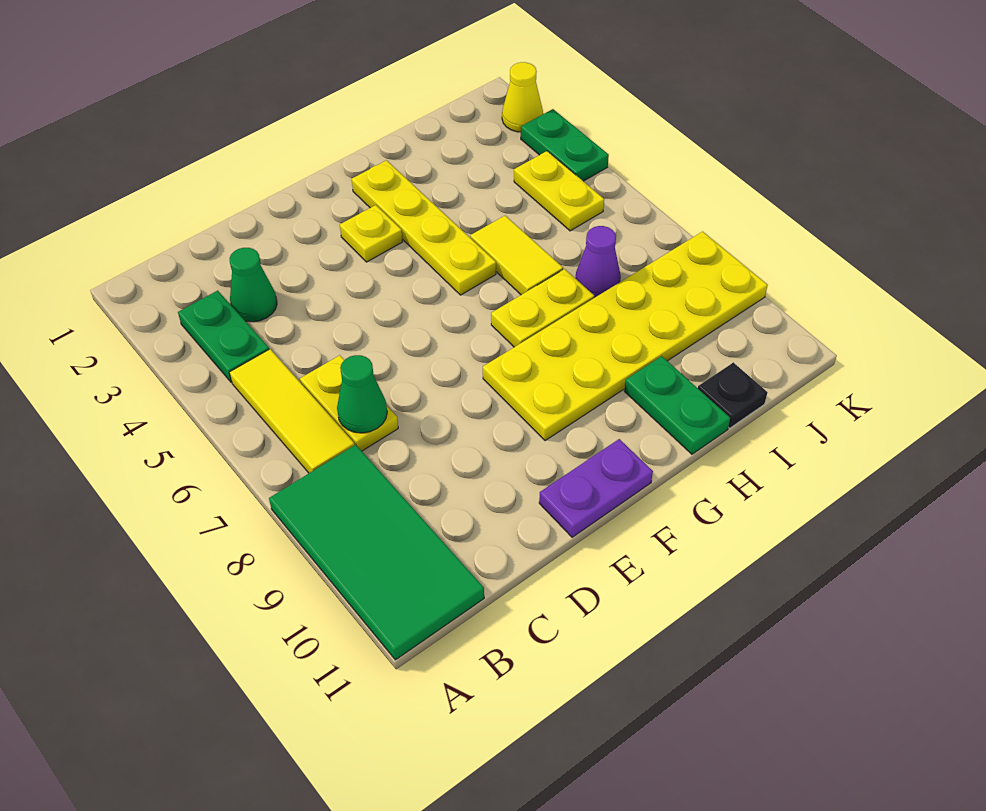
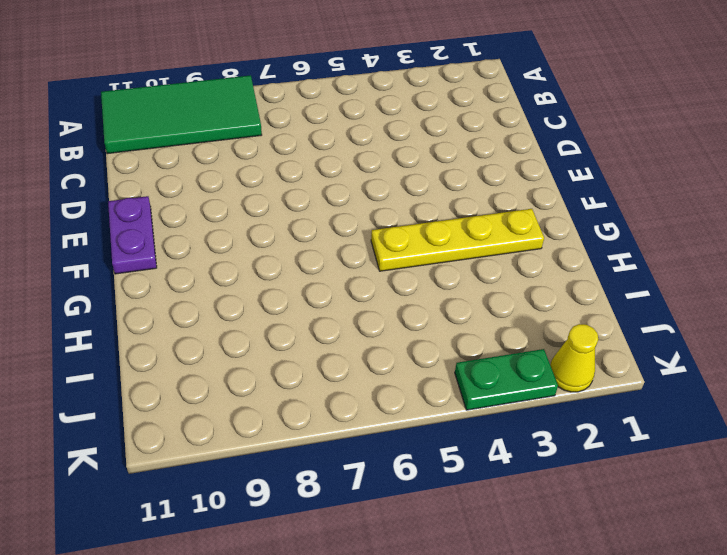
none -> green 1x2 plate [178,290,269,382]
none -> yellow 1x3 tile [230,349,355,473]
none -> green 1x1 cone [230,248,277,322]

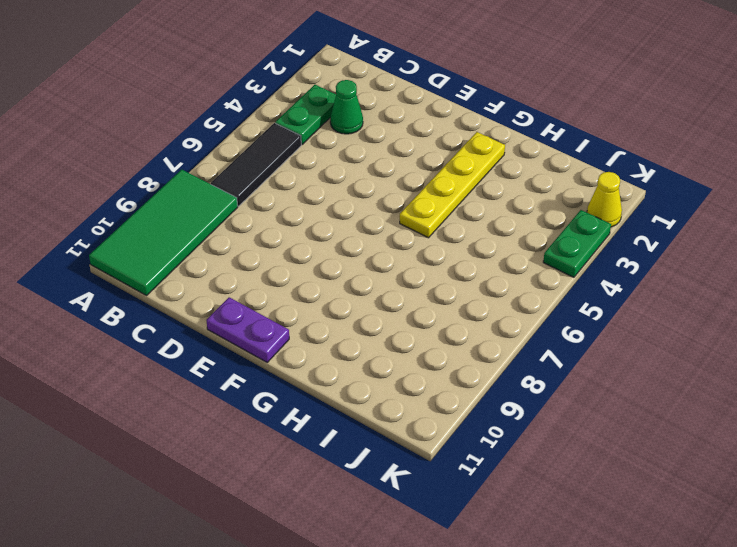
black 1x3 tile [211,123,301,206] -> yellow 1x3 tile [230,349,355,473]
none -> yellow 1x2 plate [300,355,398,451]
none -> yellow 1x1 plate [340,205,403,262]
none -> yellow 2x6 plate [483,232,768,441]

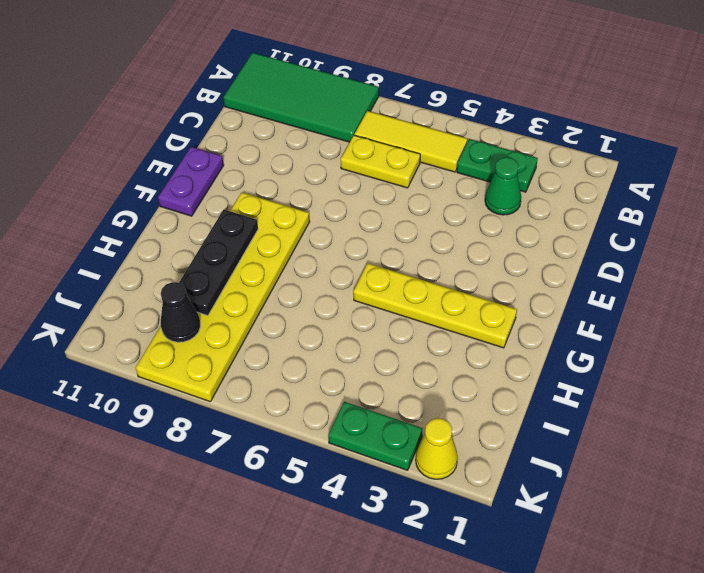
black 1x3 plate [179,209,258,316] -> none
black 1x1 cone [161,282,200,342] -> none
none -> yellow 1x1 plate [340,205,403,262]
none -> yellow 1x2 plate [491,269,594,347]
none -> yellow 1x2 tile [470,216,563,295]

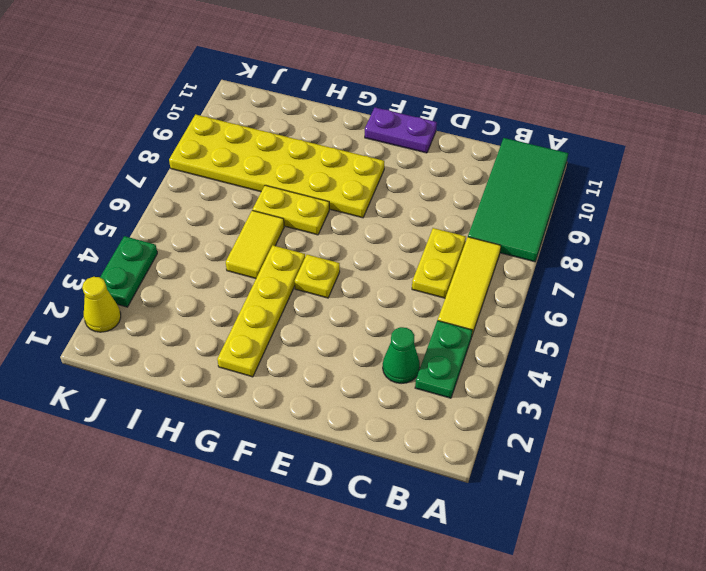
yellow 1x1 plate [295,255,340,298] -> yellow 1x1 plate moved to [340,205,403,262]
none -> green 1x2 plate [624,356,730,454]
none -> purple 1x1 cone [576,226,621,298]
none -> black 1x1 plate [698,362,767,428]

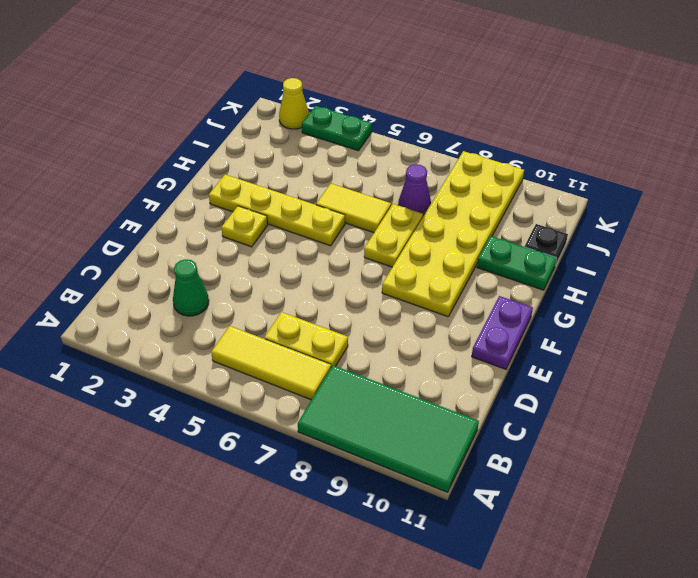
none -> green 1x2 plate [178,290,269,382]
none -> yellow 1x2 plate [514,151,604,231]
none -> green 1x1 cone [337,355,387,433]

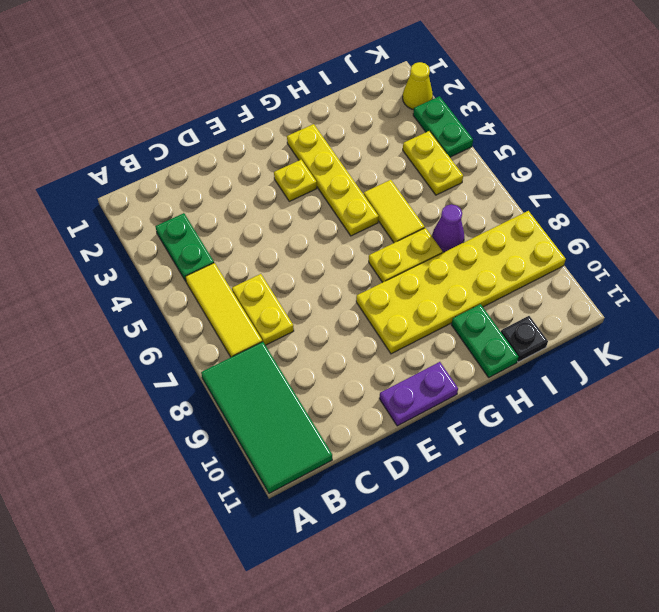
none -> green 1x1 cone [230,248,277,322]
none -> green 1x1 cone [337,355,387,433]

